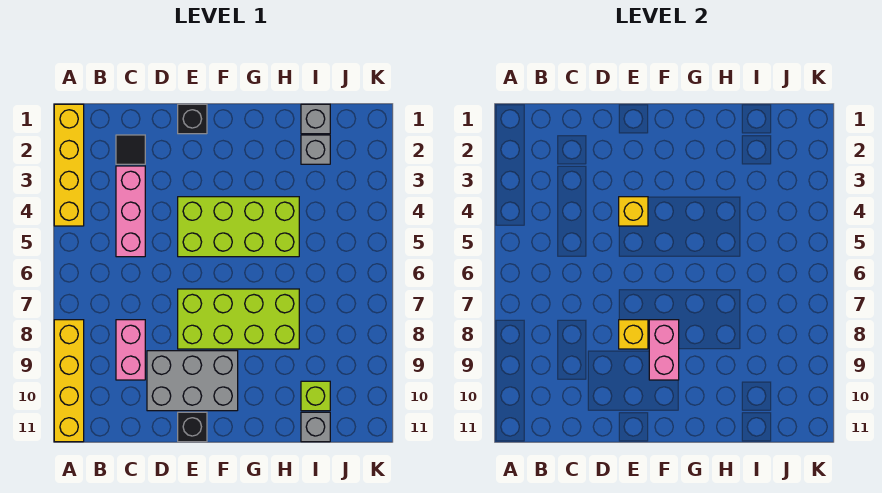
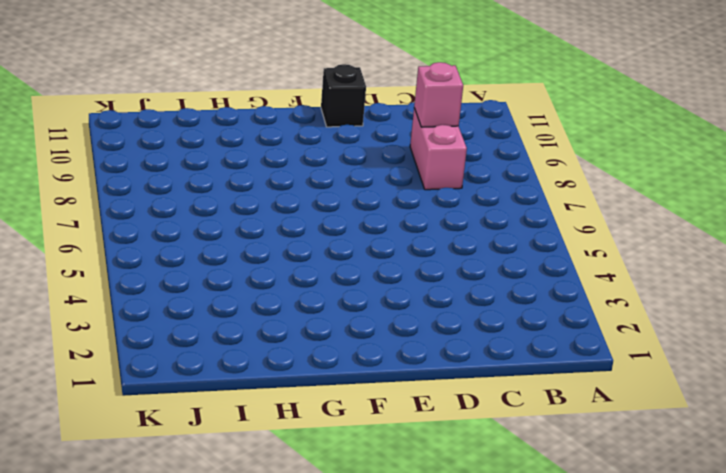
pink 1x1 brick [414,62,463,127] -> none
none -> yellow 1x4 brick [54,104,84,226]
none -> yellow 1x4 brick [54,320,84,442]
none -> black 1x1 tile [116,135,145,164]

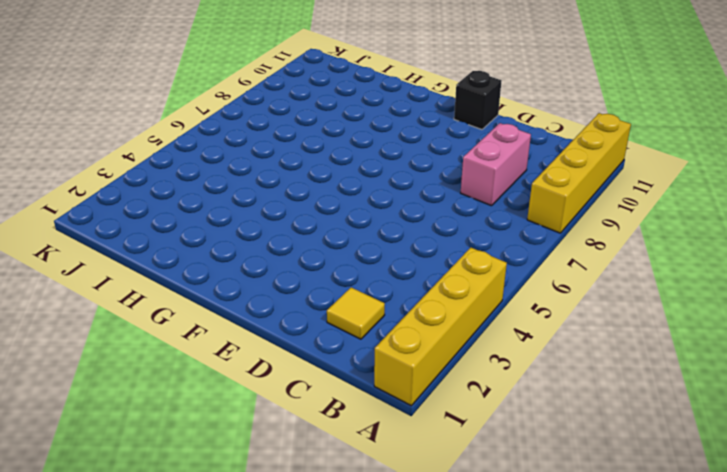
yellow 1x1 tile [327,287,385,339] -> black 1x1 tile [116,135,145,164]
none -> pink 1x3 brick [116,166,145,257]
none -> grey 2x3 brick [147,351,238,411]
none -> black 1x1 brick [178,104,207,134]

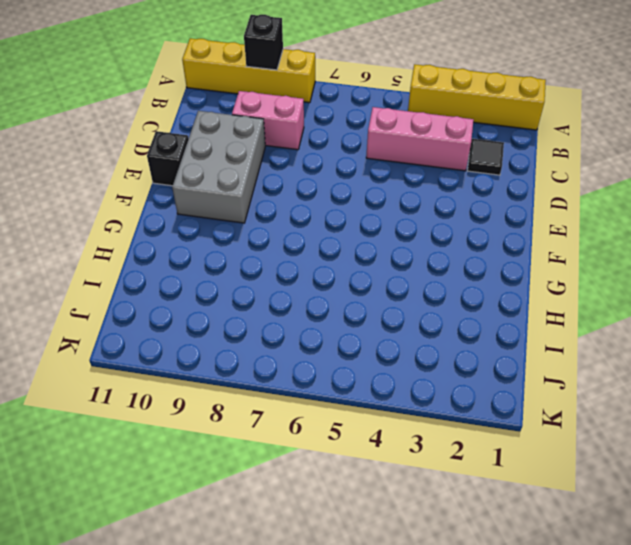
black 1x1 brick [244,15,283,70] -> black 1x1 brick moved to [178,104,207,134]
none -> lime 2x4 brick [178,197,299,257]
none -> lime 2x4 brick [178,289,299,349]
none -> grey 1x1 brick [301,104,330,134]

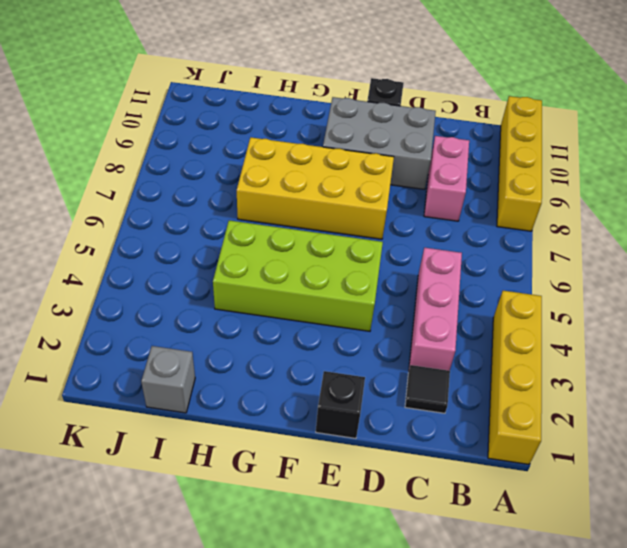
yellow 2x4 brick [237,137,394,239] -> lime 2x4 brick [178,289,299,349]
none -> grey 1x1 brick [301,135,330,164]
none -> lime 1x1 brick [301,381,330,411]
none -> grey 1x1 brick [301,412,330,442]

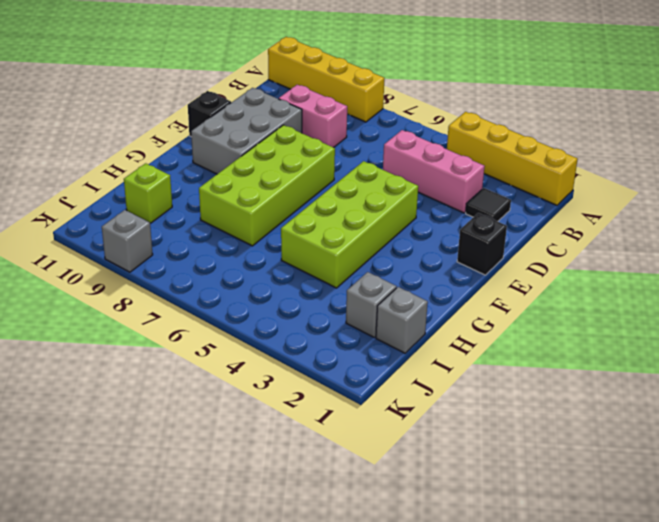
grey 1x1 brick [102,210,153,272] -> grey 1x1 brick moved to [301,412,330,442]
none -> yellow 1x1 brick [619,197,648,226]
none -> yellow 1x1 brick [619,320,648,349]
none -> pink 1x2 brick [649,320,679,380]

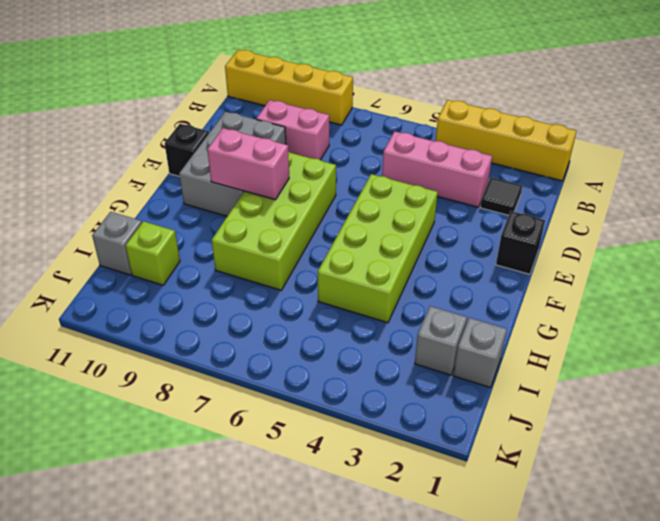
none -> yellow 1x1 brick [619,197,648,226]
none -> yellow 1x1 brick [619,320,648,349]

